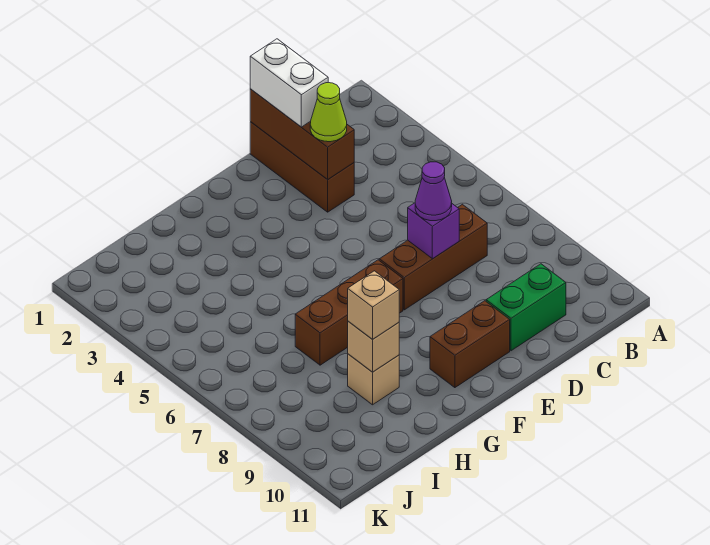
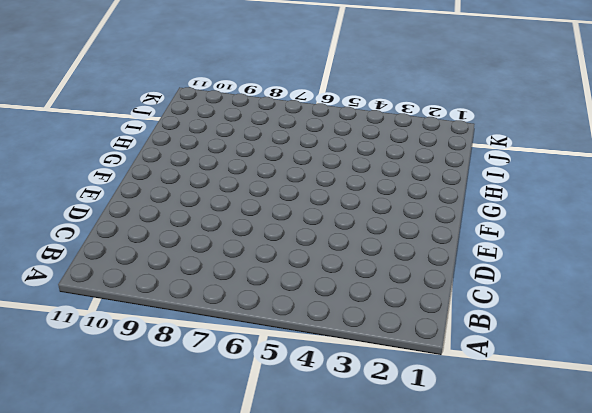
none -> brown 1x3 brick [379,204,487,310]
none -> green 1x2 brick [486,264,566,351]
none -> brown 1x3 brick [250,122,354,212]

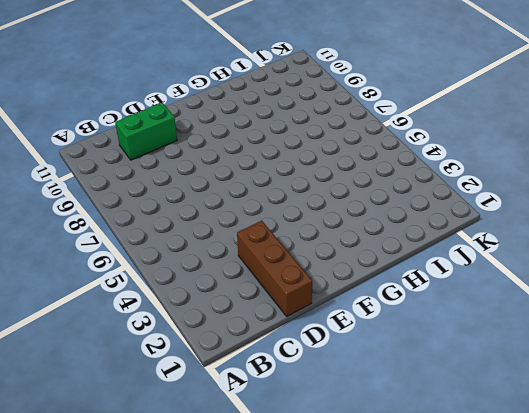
none -> brown 1x3 brick [379,204,487,310]
none -> brown 1x2 brick [430,301,510,388]
none -> brown 1x3 brick [295,260,403,365]

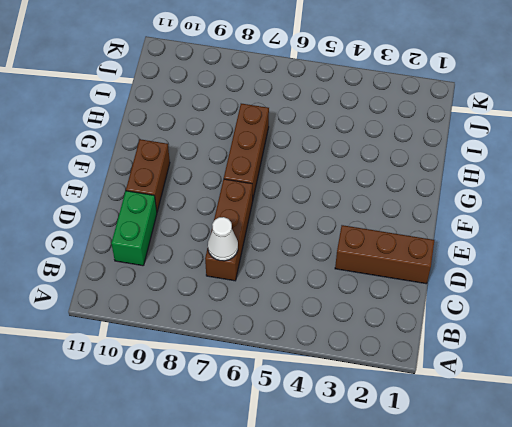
white 1x1 cone [208,217,238,261] -> none
none -> tan 1x1 brick [348,354,399,405]
none -> brown 1x3 brick [250,89,354,180]
none -> purple 1x1 brick [408,203,459,259]

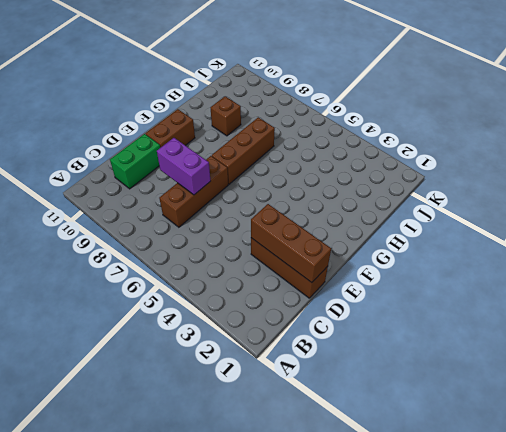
purple 1x2 brick [157,138,211,195] -> purple 1x1 brick [408,203,459,259]
brown 1x1 brick [210,96,241,136] -> tan 1x1 brick [348,354,399,405]
none -> tan 1x1 brick [348,321,399,372]
none -> white 1x2 brick [250,39,328,127]
none -> lime 1x1 cone [310,83,347,142]

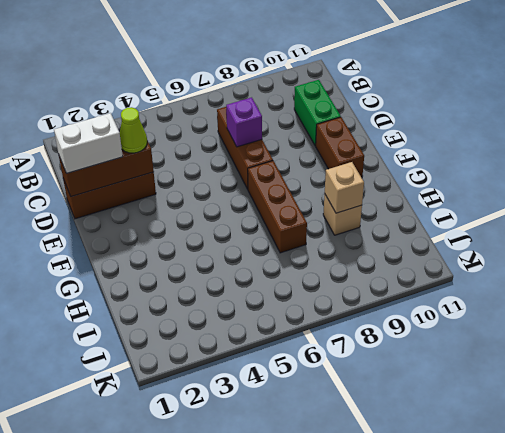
none -> purple 1x1 cone [415,162,452,221]
none -> tan 1x1 brick [348,271,399,340]

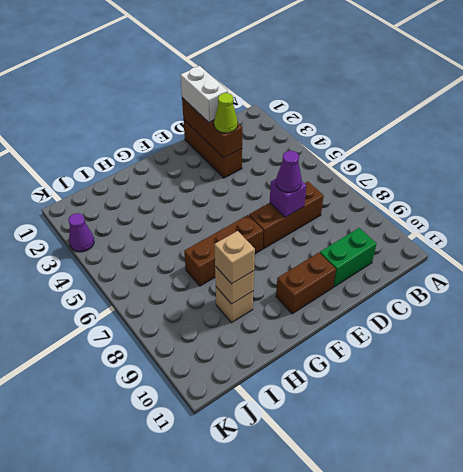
purple 1x1 cone [68,213,94,252] -> none

